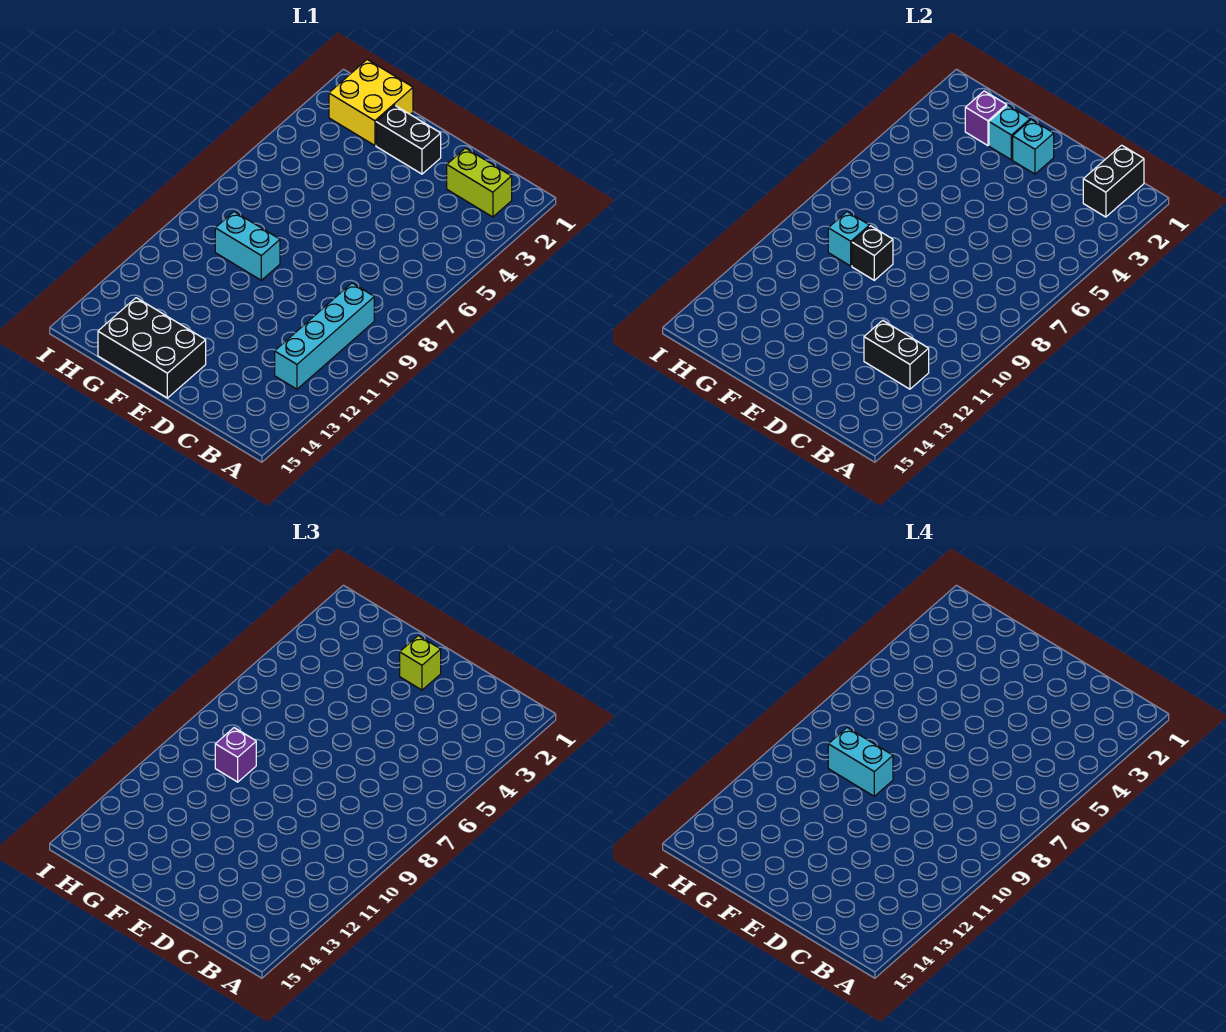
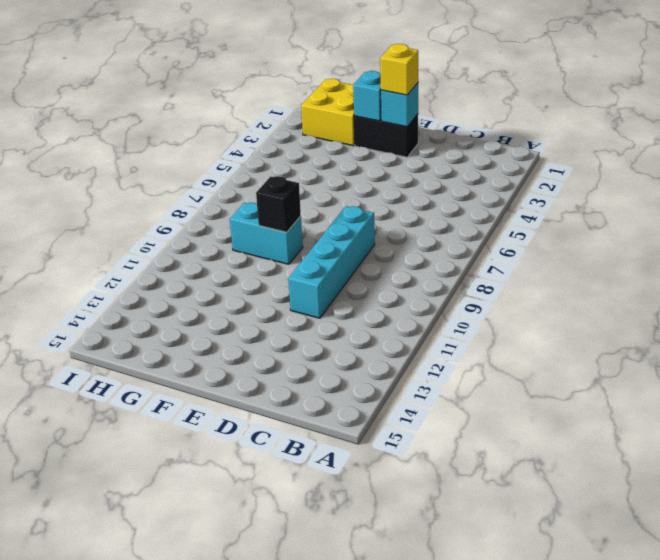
cyan 1x4 brick [288,206,375,318] -> cyan 1x4 brick moved to [275,283,374,389]
yellow 1x1 brick [380,44,418,95] -> lime 1x1 brick [400,636,441,690]
none -> lime 1x2 brick [447,148,512,217]
none -> black 2x3 brick [98,298,206,398]
none -> black 1x2 brick [1083,145,1144,217]

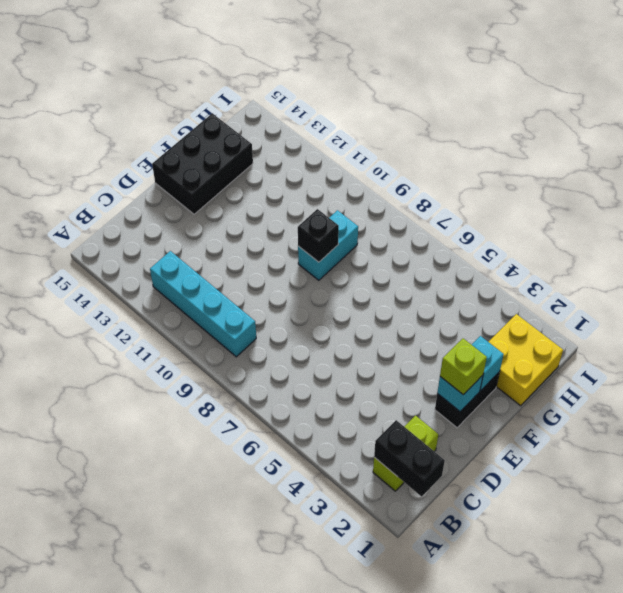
none -> black 1x2 brick [864,320,929,389]
none -> purple 1x1 brick [965,91,1007,146]
none -> cyan 1x1 brick [828,212,869,266]

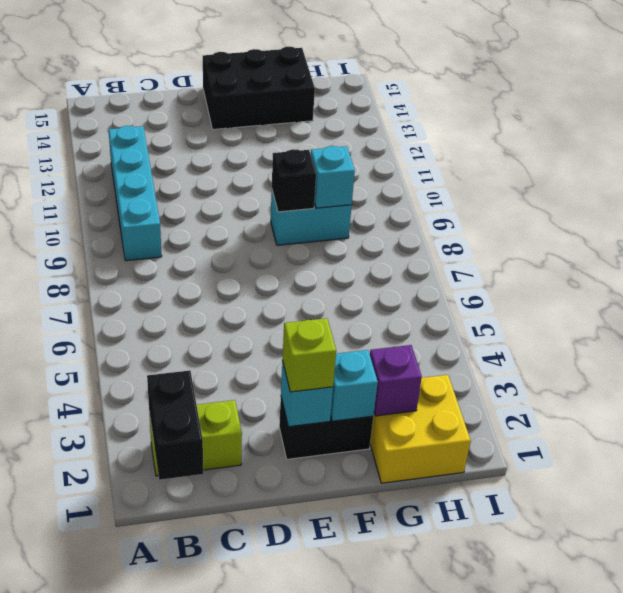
none -> black 1x2 brick [864,320,929,389]
none -> purple 1x1 brick [215,728,256,782]
none -> cyan 1x2 brick [828,728,893,796]

